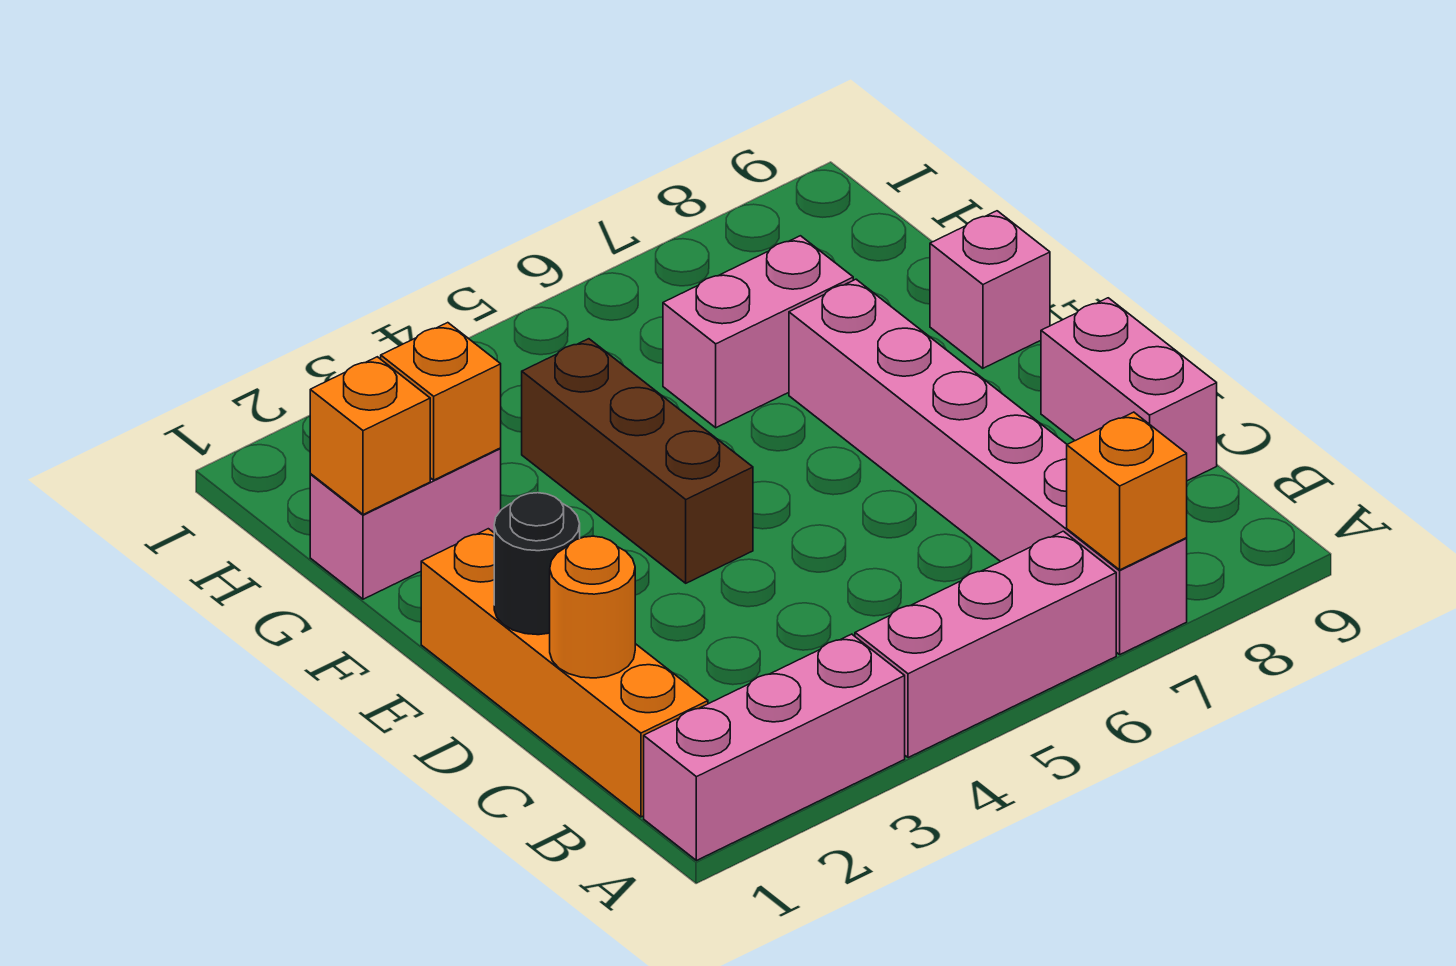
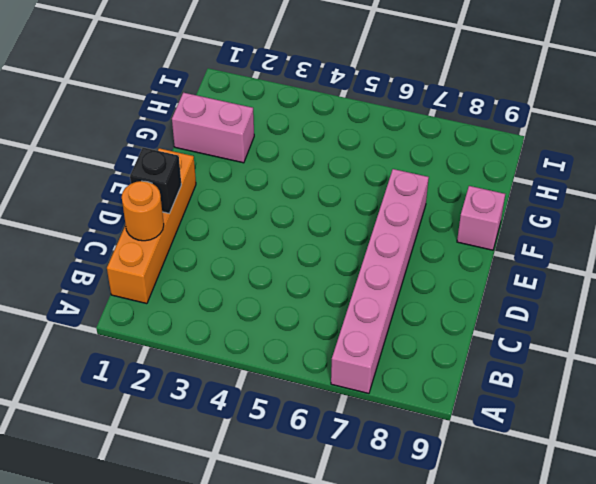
black 1x1 brick [130,148,181,213] -> black 1x1 round brick [494,493,580,635]
none -> pink 1x3 brick [644,634,905,861]
none -> pink 1x3 brick [855,531,1116,758]
none -> pink 1x2 brick [1041,298,1217,481]

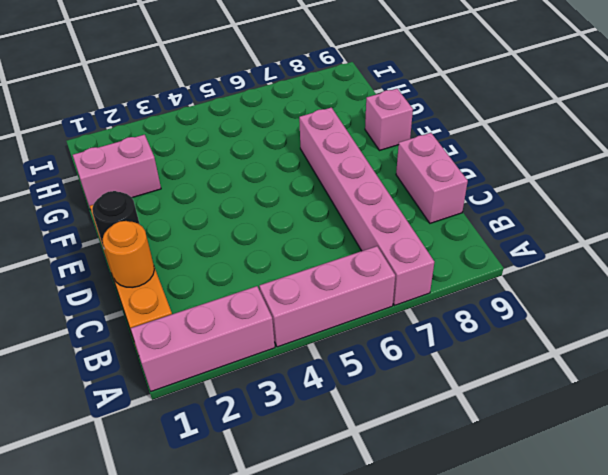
none -> brown 1x3 brick [522,339,753,583]
none -> pink 1x2 brick [663,236,853,428]
none -> orange 1x1 brick [1067,412,1187,570]

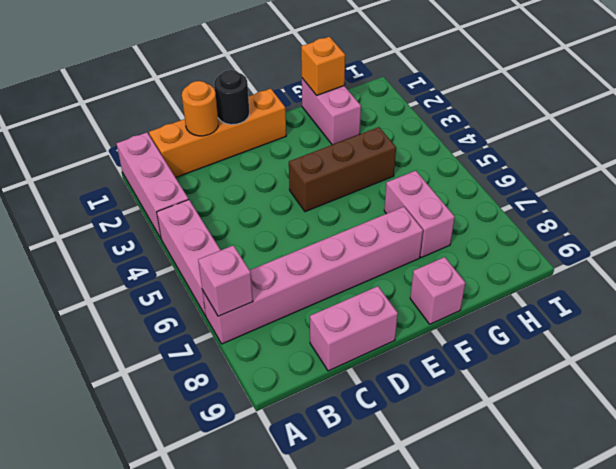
pink 1x1 brick [198,245,253,316] -> orange 1x1 brick [1067,412,1187,570]
none -> orange 1x1 brick [381,323,501,480]

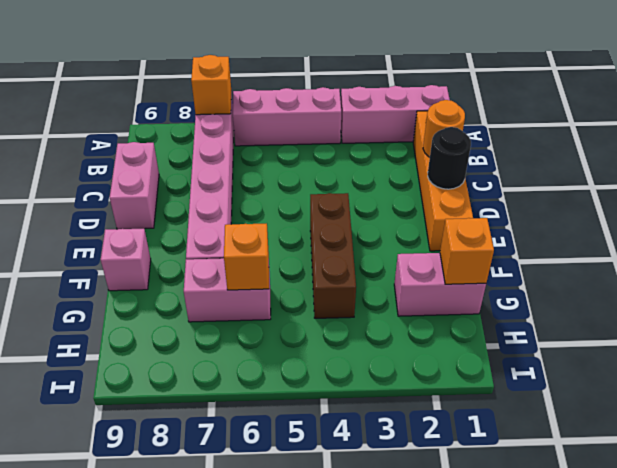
orange 1x1 brick [224,224,269,290] -> orange 1x1 brick moved to [381,323,501,480]

